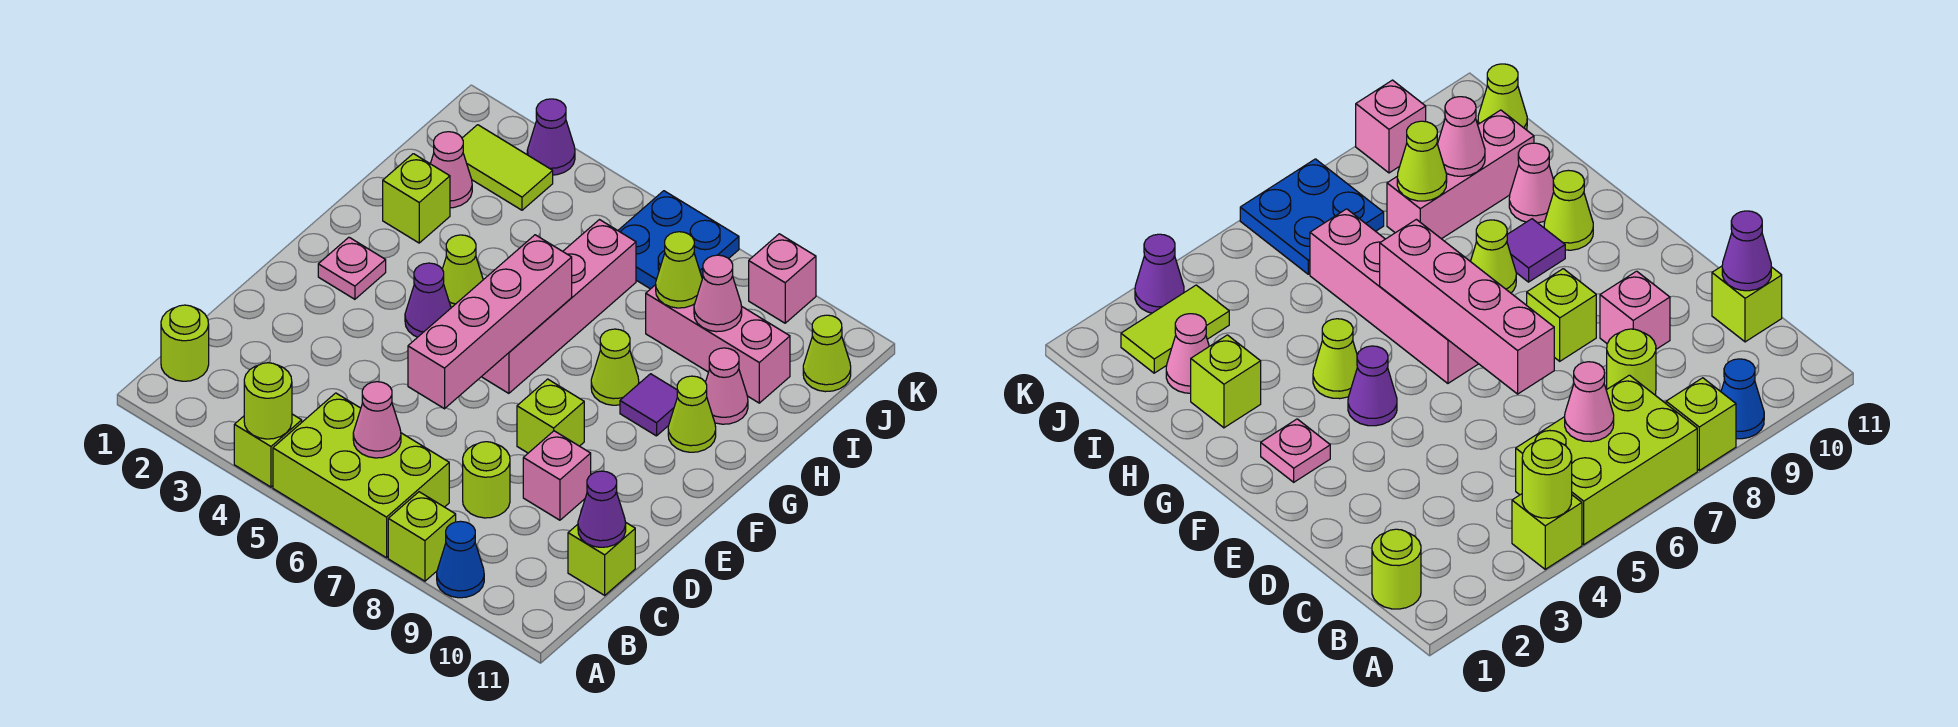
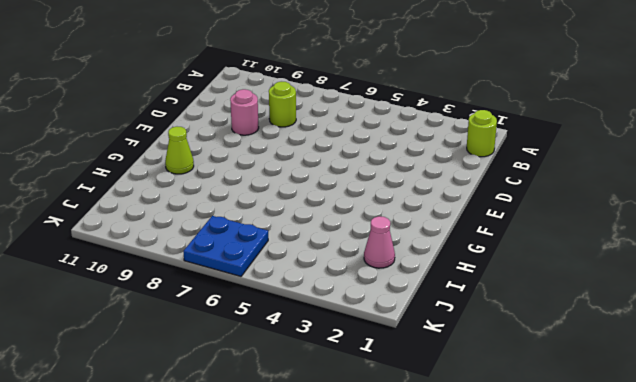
pink 1x1 round brick [230,89,259,135] -> pink 1x1 brick [523,431,591,520]
none -> lime 1x1 brick [234,414,302,487]
none -> lime 2x3 brick [273,393,449,558]
none -> lime 1x1 brick [388,492,456,581]
none -> blue 1x1 cone [437,521,484,598]

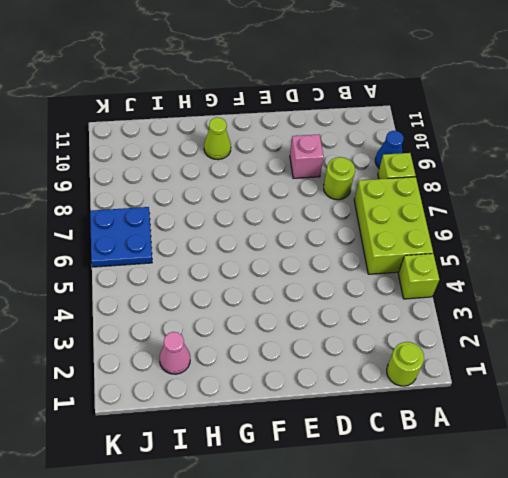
none -> lime 1x1 brick [568,522,635,595]
none -> lime 1x1 brick [517,379,584,453]
none -> pink 1x1 plate [318,237,386,299]
none -> purple 1x1 cone [405,263,451,337]

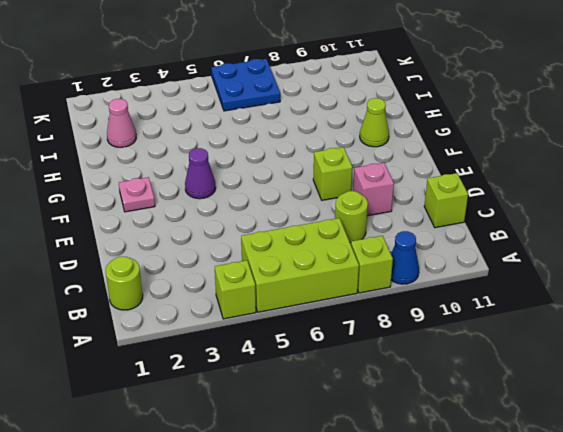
none -> pink 1x4 brick [482,220,636,393]
none -> lime 1x1 cone [442,235,483,308]
none -> lime 1x1 cone [591,329,639,405]
none -> purple 1x1 tile [620,374,677,436]

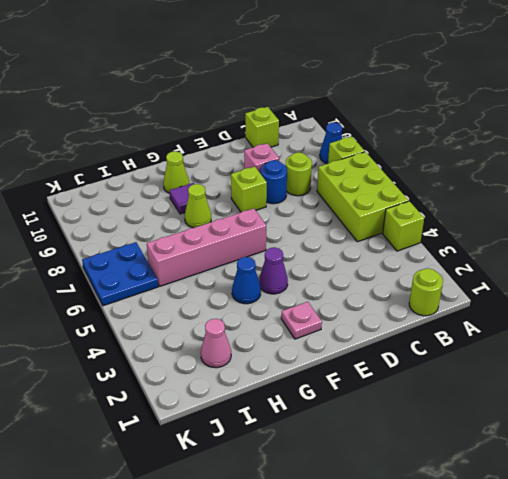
blue 1x1 round brick [261,160,287,204] -> none
blue 1x1 cone [232,257,261,304] -> lime 1x1 cone [442,235,483,308]
none -> lime 1x1 brick [383,154,450,243]
none -> pink 1x1 cone [705,348,748,424]
none -> pink 1x3 brick [646,285,790,403]
none -> lime 1x2 tile [462,125,553,210]

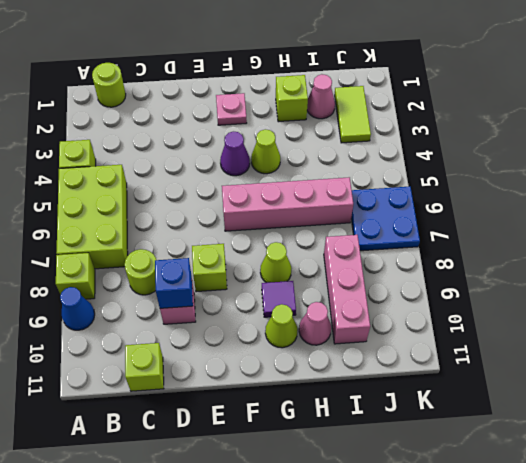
blue 1x1 brick [155,258,193,308] -> none
none -> lime 1x1 cone [803,315,851,392]
none -> purple 1x1 cone [527,99,575,175]
none -> pink 1x1 brick [749,234,816,323]
none -> lime 1x1 round brick [244,363,292,439]

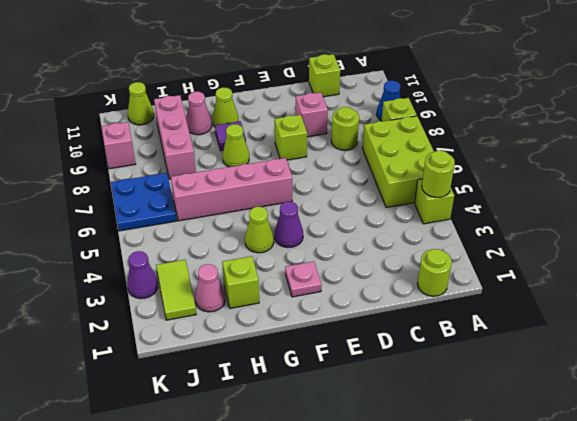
none -> pink 1x1 cone [353,382,401,458]
none -> purple 1x1 cone [578,471,626,547]
none -> pink 1x4 brick [408,235,572,409]
none -> lime 1x1 cone [656,232,702,308]

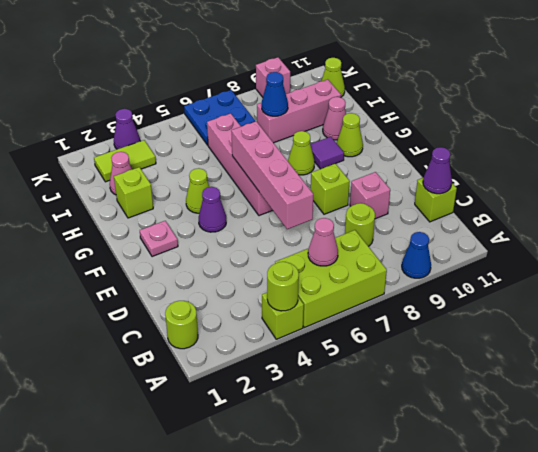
blue 1x1 cone [262,72,288,116] -> lime 1x1 cone [656,232,702,308]
none -> lime 1x1 brick [388,492,456,581]
none -> pink 1x1 cone [694,255,742,332]

